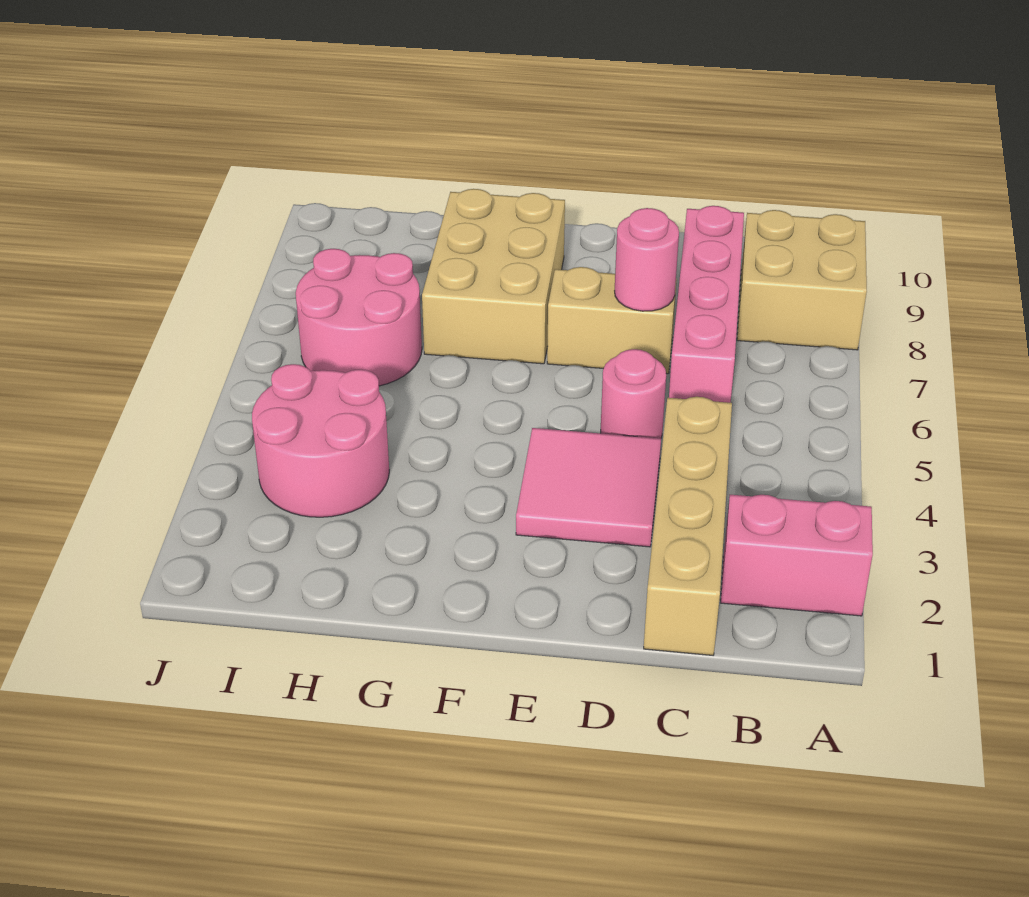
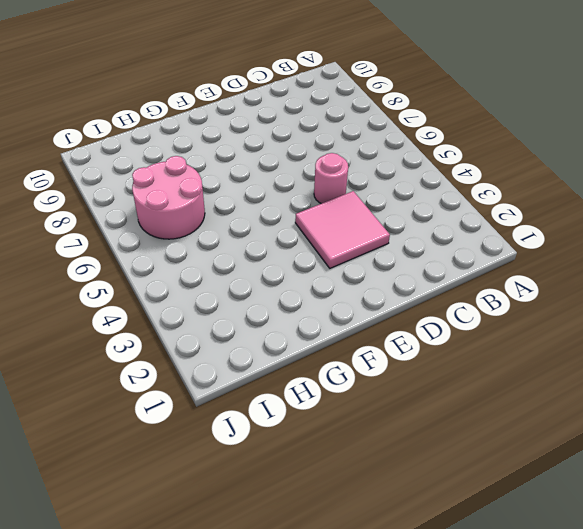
none -> pink 1x2 brick [721,495,873,616]
none -> tan 2x2 brick [737,210,867,350]

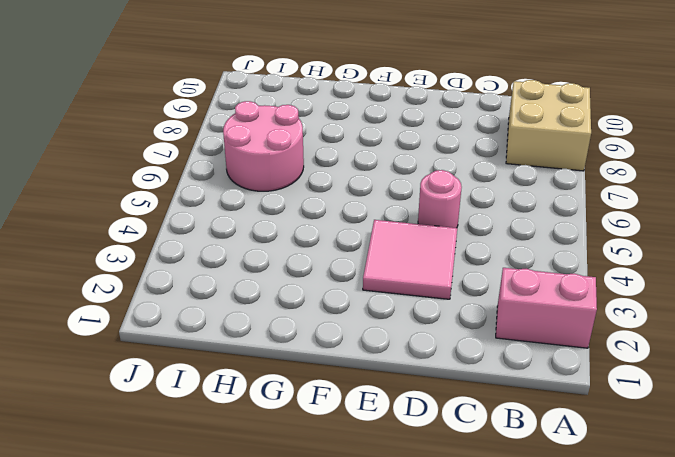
none -> tan 1x4 brick [644,397,732,655]
none -> pink 1x4 brick [669,206,744,403]

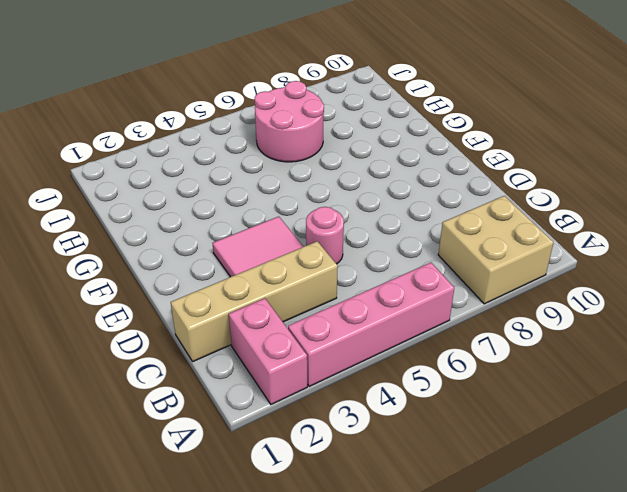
pink 1x4 brick [288,263,454,386] -> pink 1x4 brick moved to [669,206,744,403]
none -> tan 1x2 brick [547,267,677,374]
none -> tan 2x3 brick [422,189,565,364]

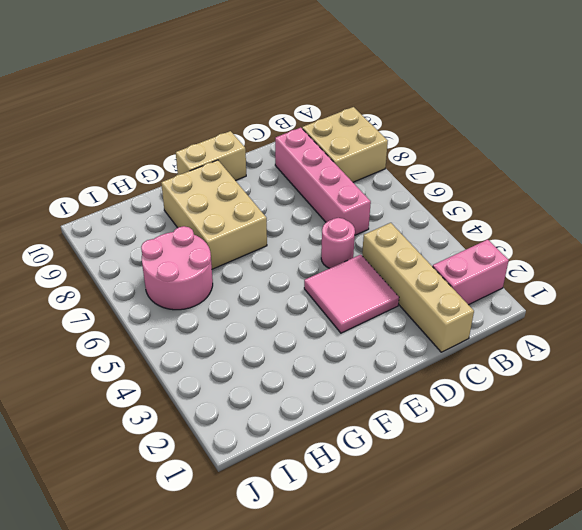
tan 1x2 brick [176,131,246,181] -> tan 1x2 brick moved to [547,267,677,374]
none -> pink 2x2 round brick [252,364,389,517]
none -> pink 1x1 round brick [615,208,679,311]

